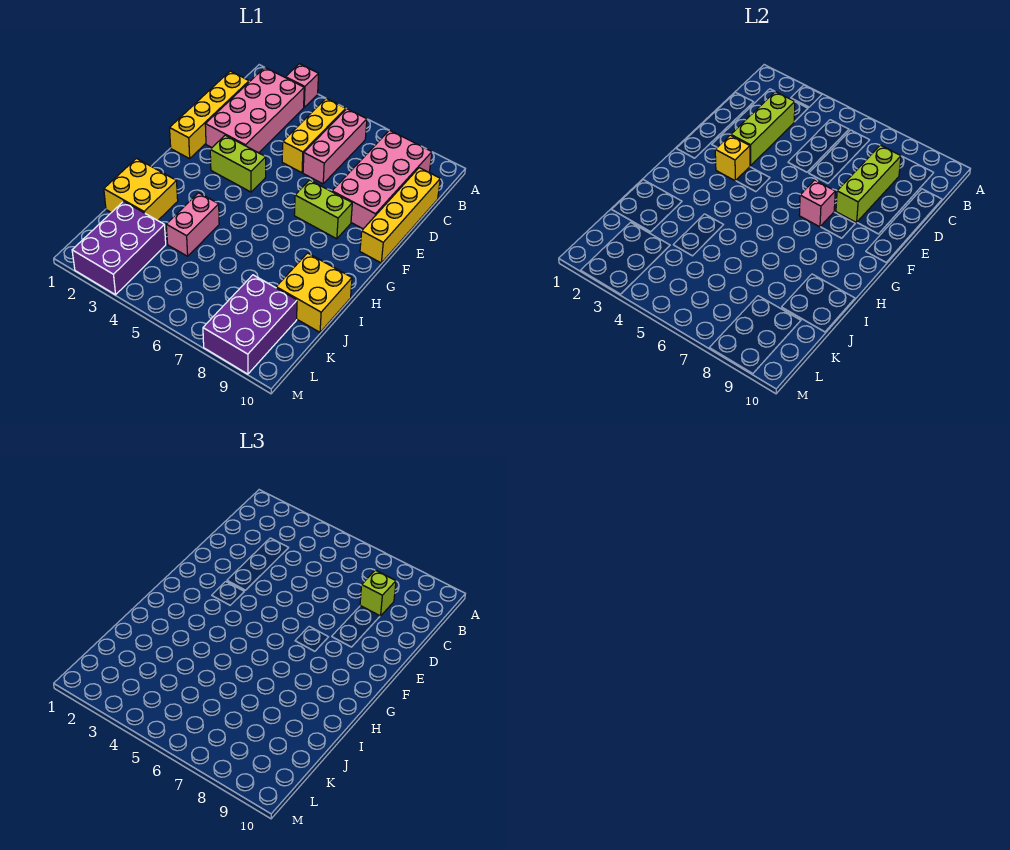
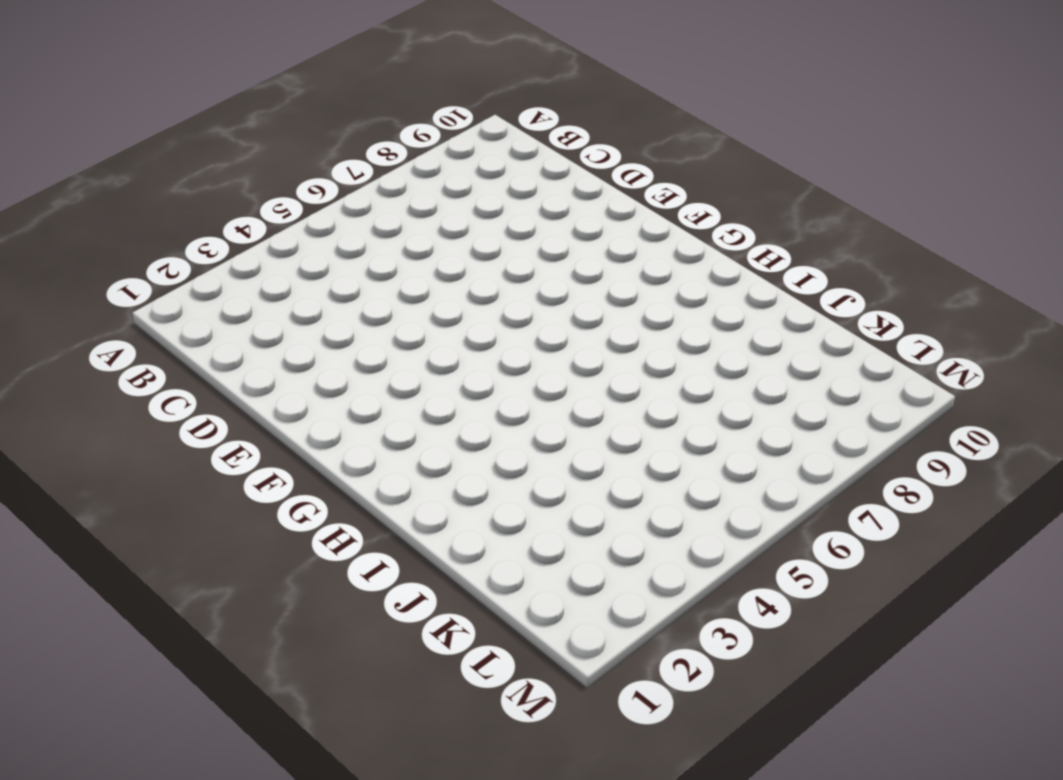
none -> pink 1x1 brick [286,64,318,107]
none -> pink 2x4 brick [205,68,304,153]
none -> yellow 1x3 brick [282,98,346,173]

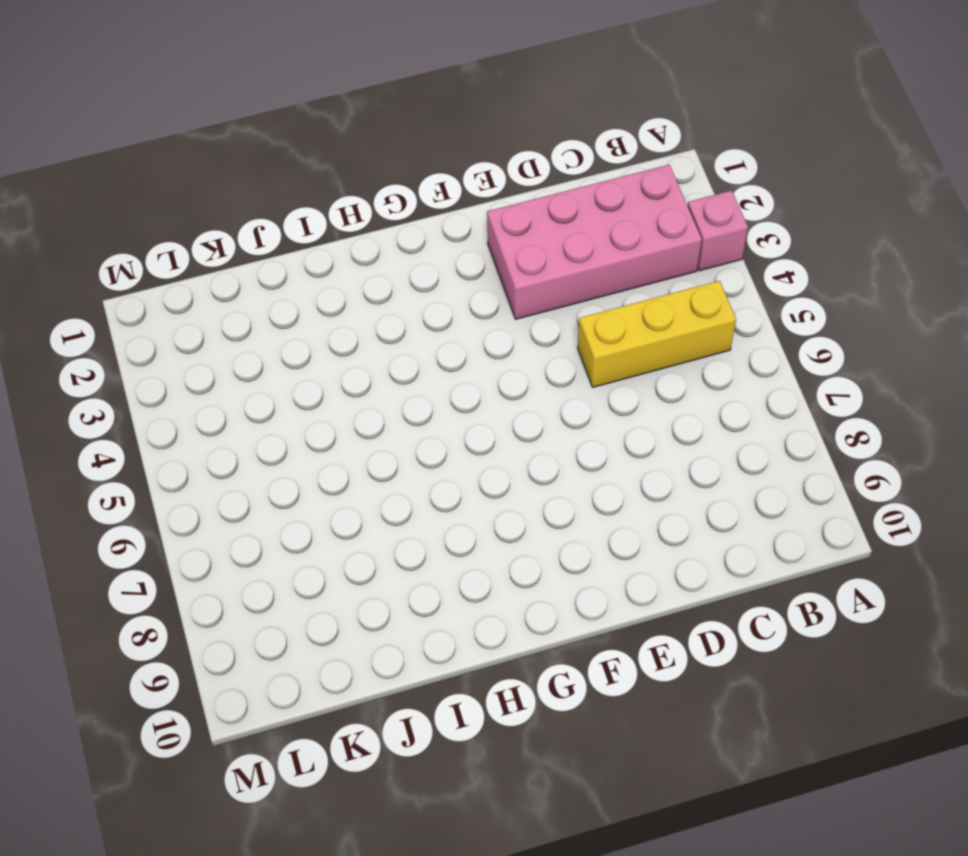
none -> pink 1x3 brick [303,109,367,184]
none -> pink 2x4 brick [332,130,432,229]
none -> yellow 1x4 brick [170,71,249,159]

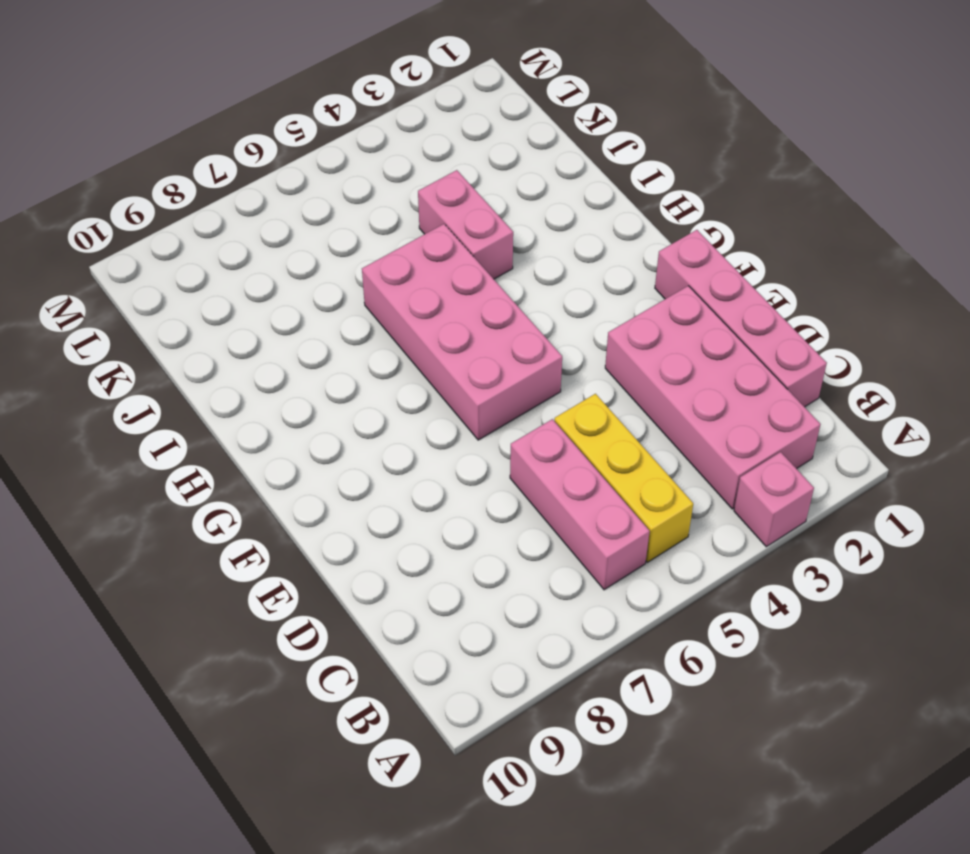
pink 1x4 brick [655,230,827,407] -> yellow 1x4 brick [170,71,249,159]
pink 2x4 brick [362,224,562,440] -> pink 2x4 brick moved to [332,130,432,229]
none -> yellow 1x4 brick [360,168,440,263]
none -> lime 1x2 brick [210,135,266,192]
none -> lime 1x2 brick [294,180,352,239]

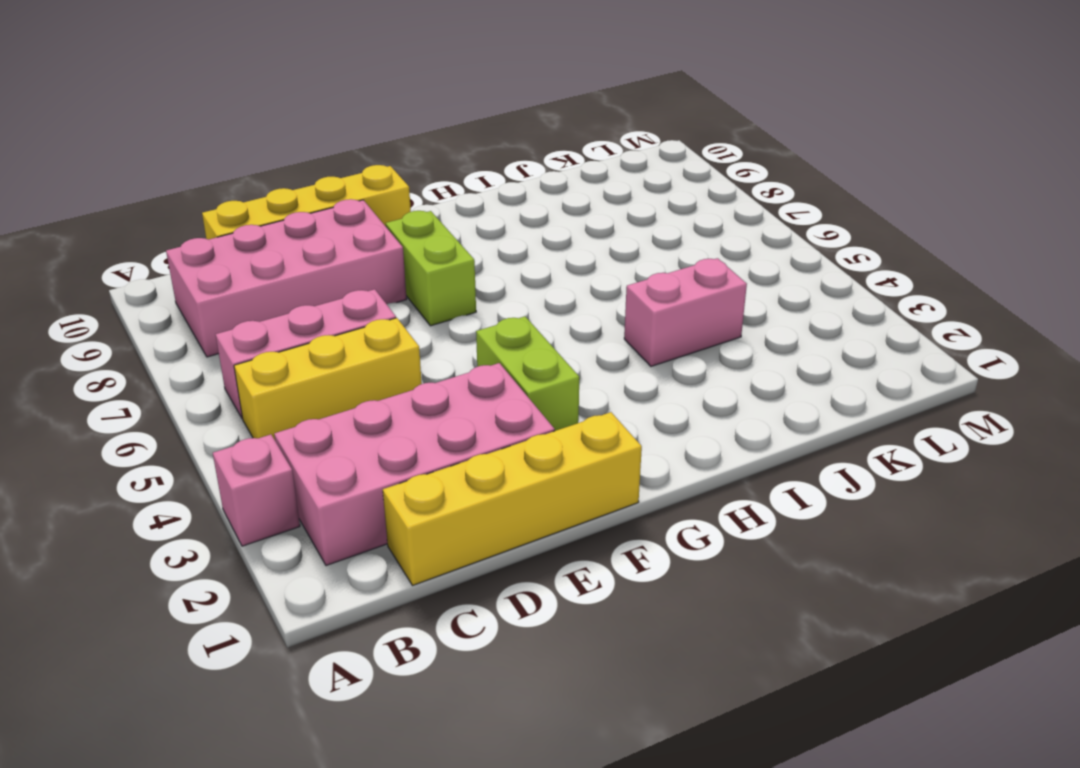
none -> yellow 2x2 brick [104,159,178,220]
none -> yellow 2x2 brick [276,253,352,332]
none -> purple 2x3 brick [72,201,166,295]

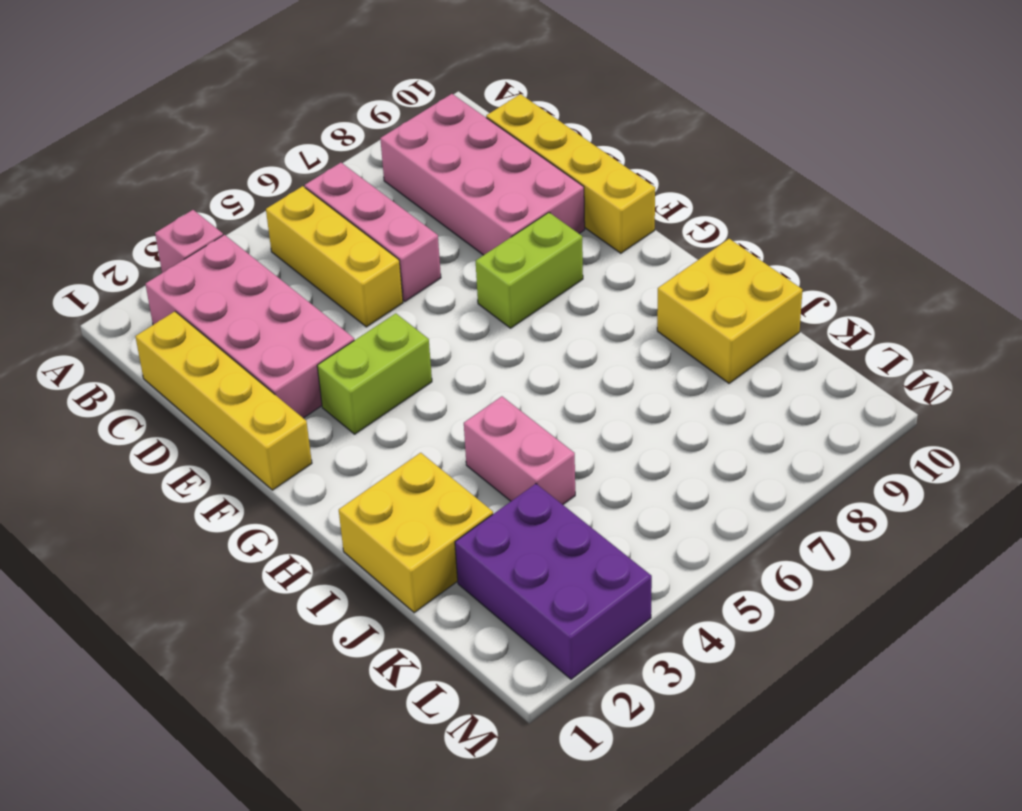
none -> purple 2x3 brick [203,275,297,374]
none -> lime 1x3 brick [731,92,795,166]
none -> lime 1x3 brick [836,145,901,223]

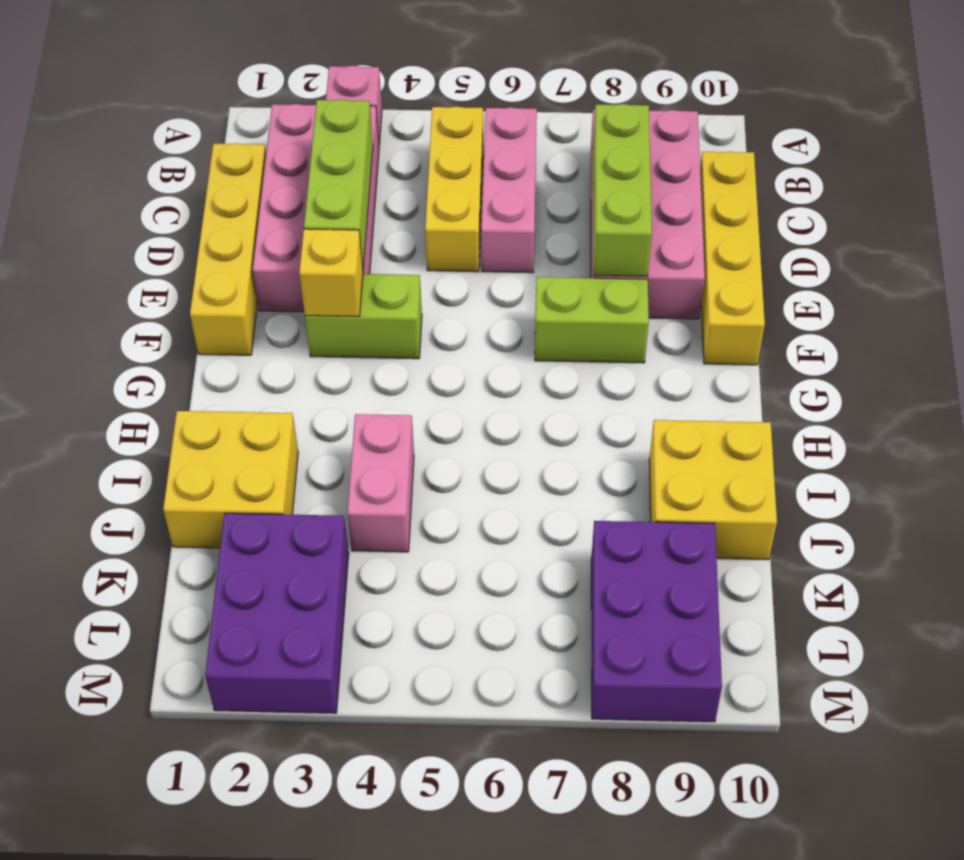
none -> pink 1x1 brick [799,180,835,227]
none -> lime 1x1 brick [360,570,396,616]

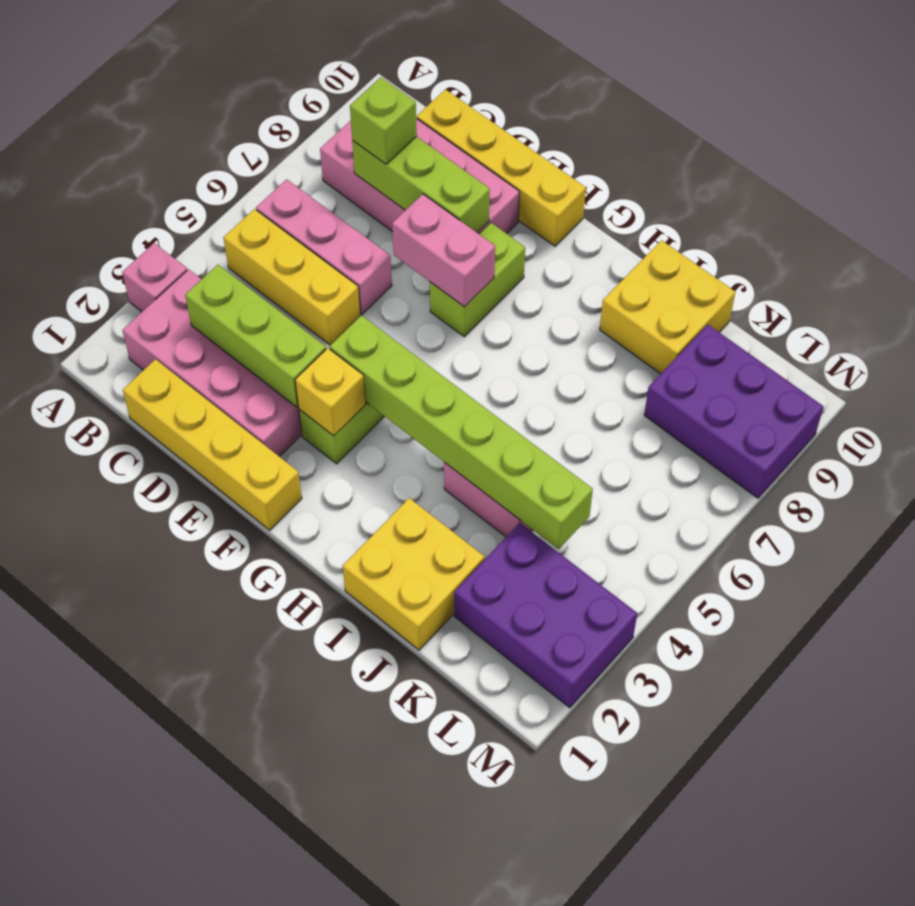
pink 1x2 brick [392,194,495,307] -> pink 1x1 brick [799,180,835,227]
lime 1x6 brick [329,315,593,549] -> none

